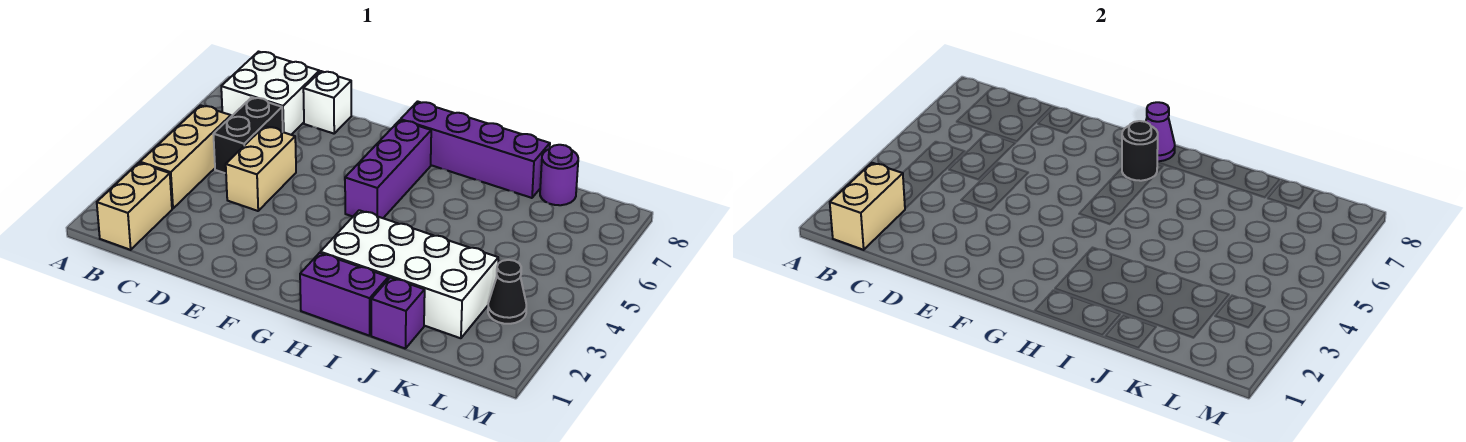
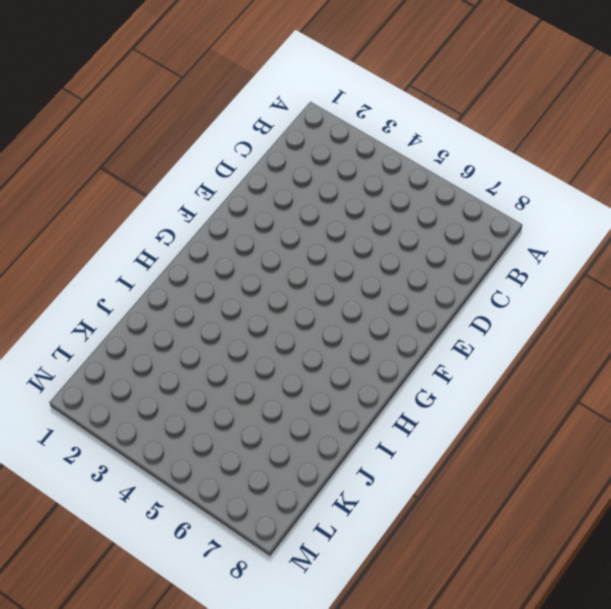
none -> tan 1x2 brick [97,163,172,250]
none -> tan 1x3 brick [140,105,231,209]
none -> white 2x2 brick [221,52,319,135]

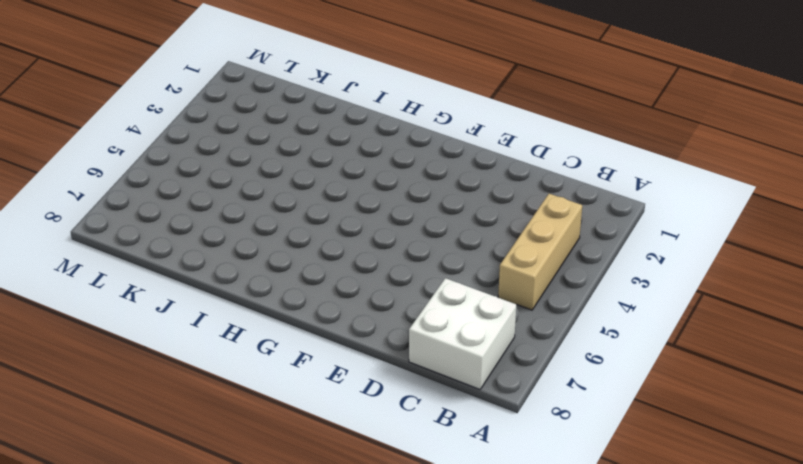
none -> tan 1x2 brick [97,163,172,250]
none -> black 1x2 brick [213,97,283,173]
none -> tan 1x2 brick [226,126,296,211]

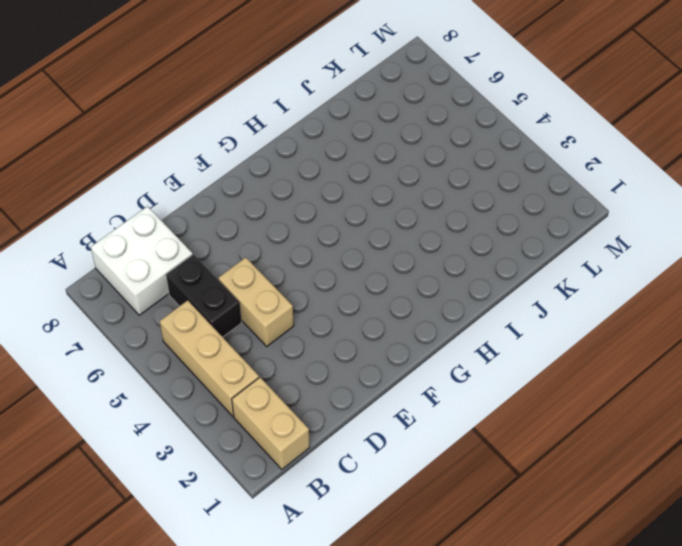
none -> white 1x1 brick [303,71,351,134]
none -> purple 1x3 brick [345,120,431,218]
none -> purple 1x4 brick [401,101,550,198]

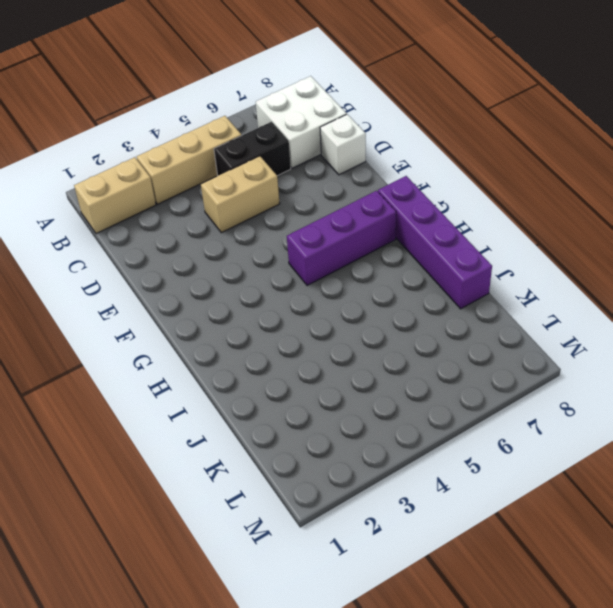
none -> purple 1x2 brick [300,253,389,336]
none -> white 2x4 brick [320,210,498,338]
none -> purple 1x1 brick [371,278,425,349]

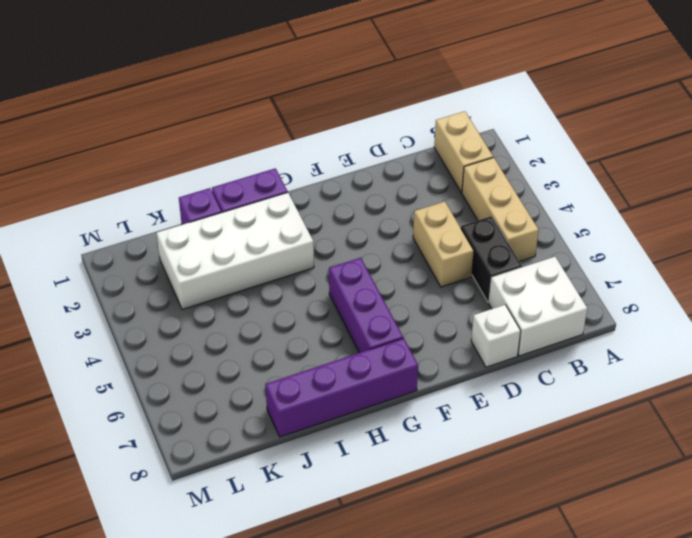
none -> purple 1x1 round brick [540,145,578,205]
none -> black 1x1 cone [488,260,526,324]
none -> tan 1x2 brick [830,163,905,250]

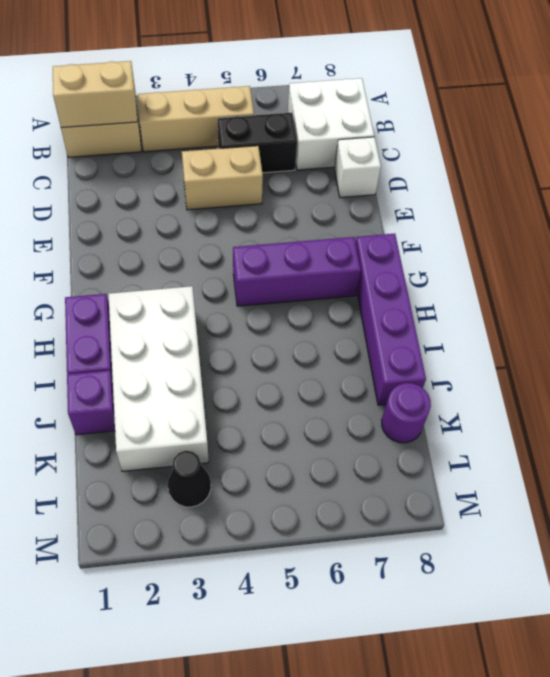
none -> black 1x1 round brick [1122,121,1158,181]
none -> purple 1x1 cone [1146,102,1175,161]

